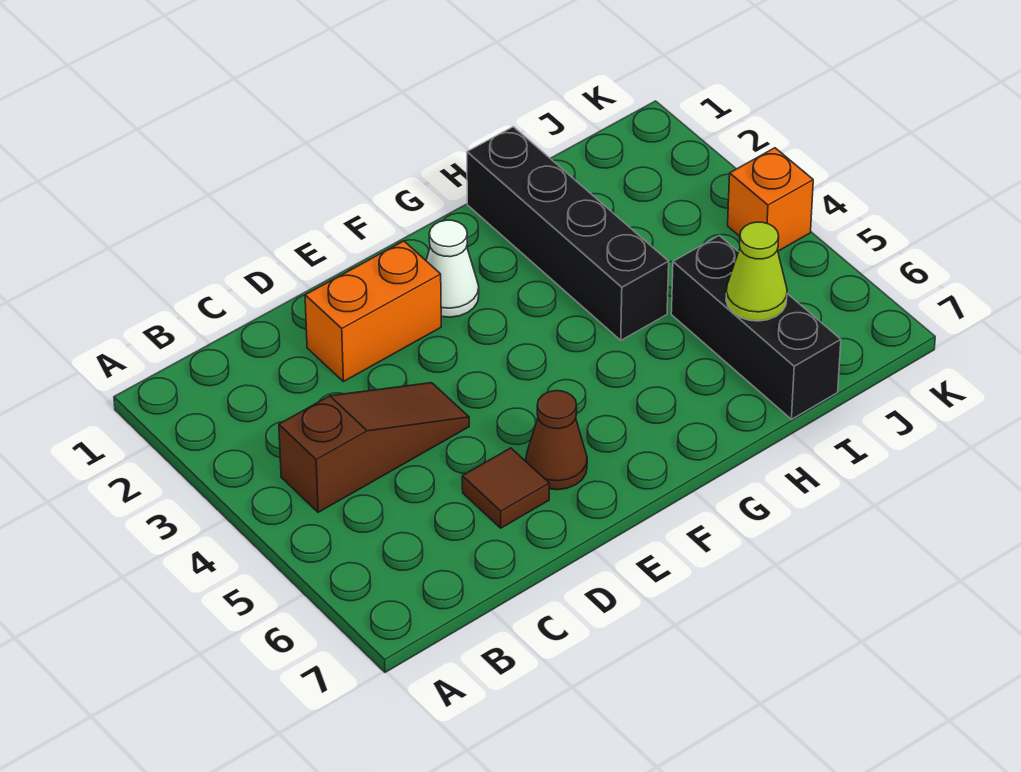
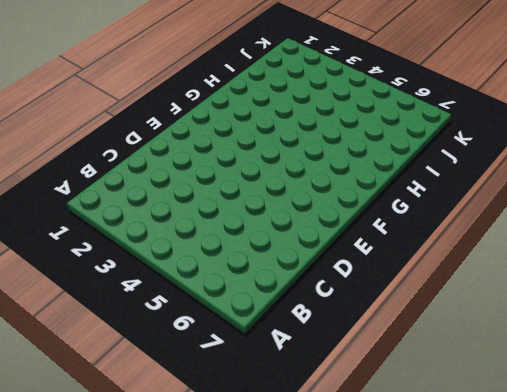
none -> brown 1x3 slope [279,383,469,512]
none -> orange 1x2 brick [305,241,441,382]

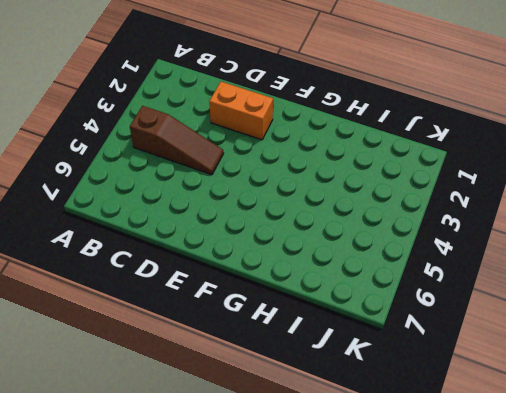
none -> brown 1x1 tile [462,448,549,528]
none -> brown 1x1 cone [526,391,587,490]

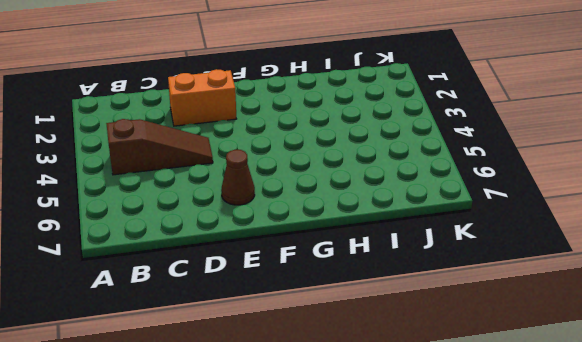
none -> brown 1x1 tile [462,448,549,528]
none -> white 1x1 cone [426,220,479,317]

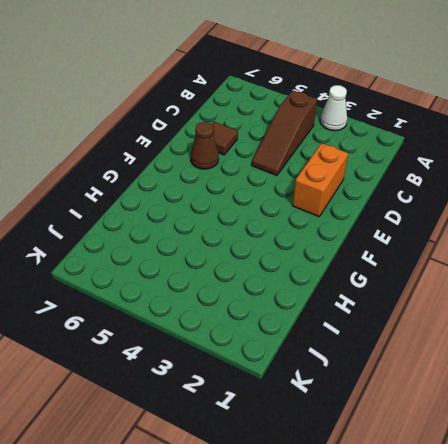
white 1x1 cone [320,85,347,131] -> white 1x1 cone moved to [426,220,479,317]
none -> black 1x4 brick [467,127,669,340]
none -> black 1x3 brick [671,235,841,419]

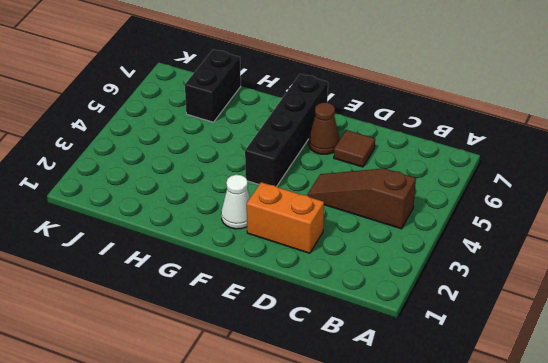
black 1x4 brick [245,74,328,187] -> black 1x4 brick moved to [467,127,669,340]
black 1x2 brick [185,49,241,122] -> black 1x3 brick [671,235,841,419]
none -> orange 1x1 brick [728,148,813,251]
none -> lime 1x1 cone [726,222,787,321]

